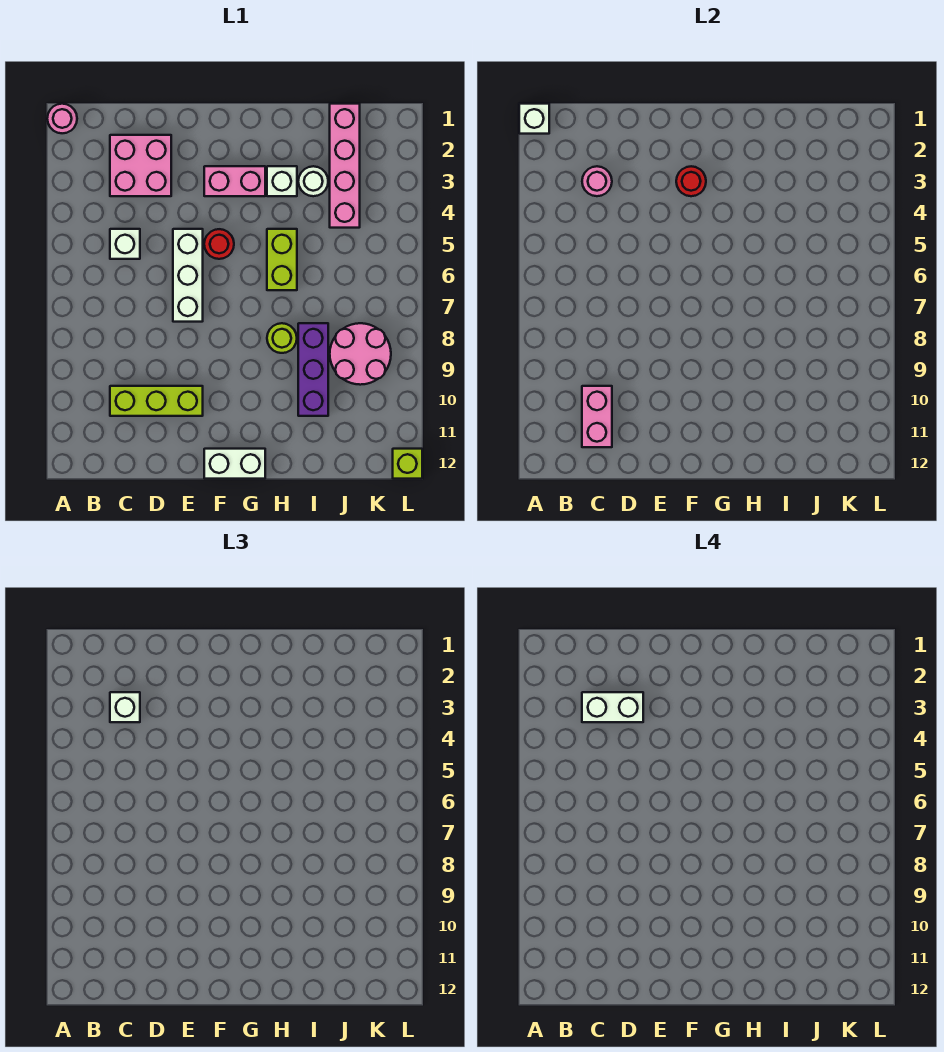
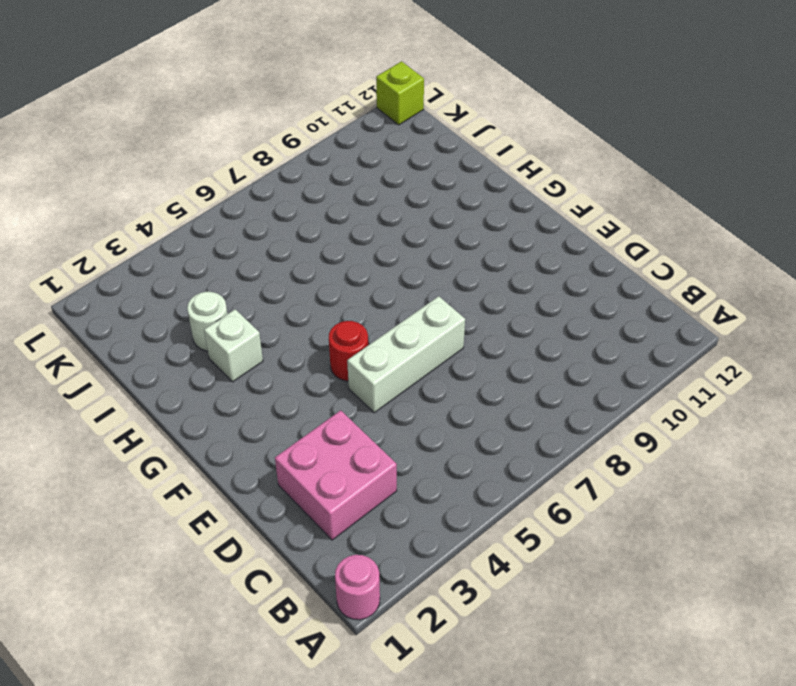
none -> white 1x1 brick [110,229,140,259]
none -> lime 1x3 brick [110,386,203,416]
none -> pink 1x2 brick [204,166,265,196]

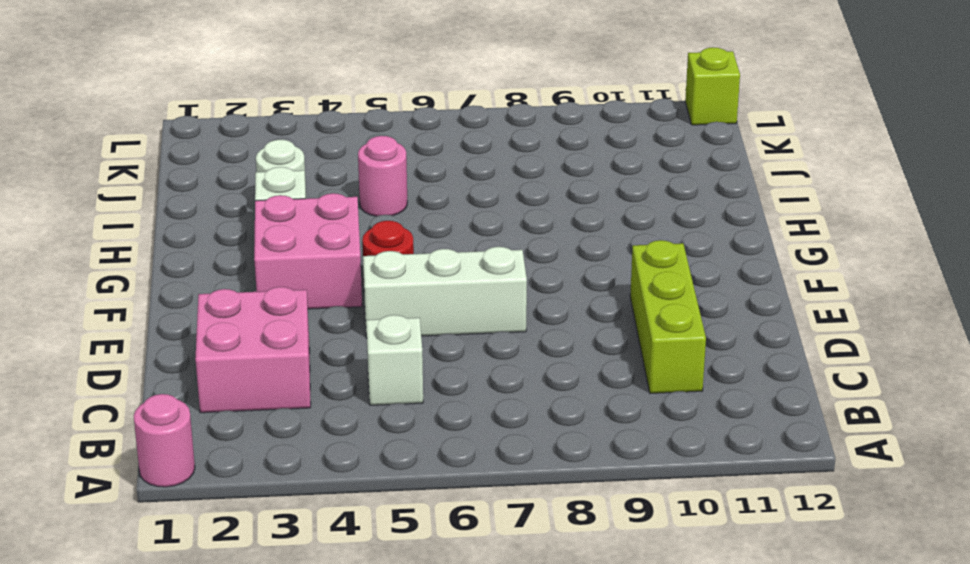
pink 2x2 brick [254,193,362,309] -> pink 1x2 brick [204,166,265,196]
pink 1x1 round brick [358,136,407,216] -> pink 1x1 round brick moved to [582,166,612,196]
none -> white 1x2 brick [204,449,265,479]
none -> lime 1x2 brick [267,229,297,290]
none -> lime 1x1 round brick [267,323,297,353]

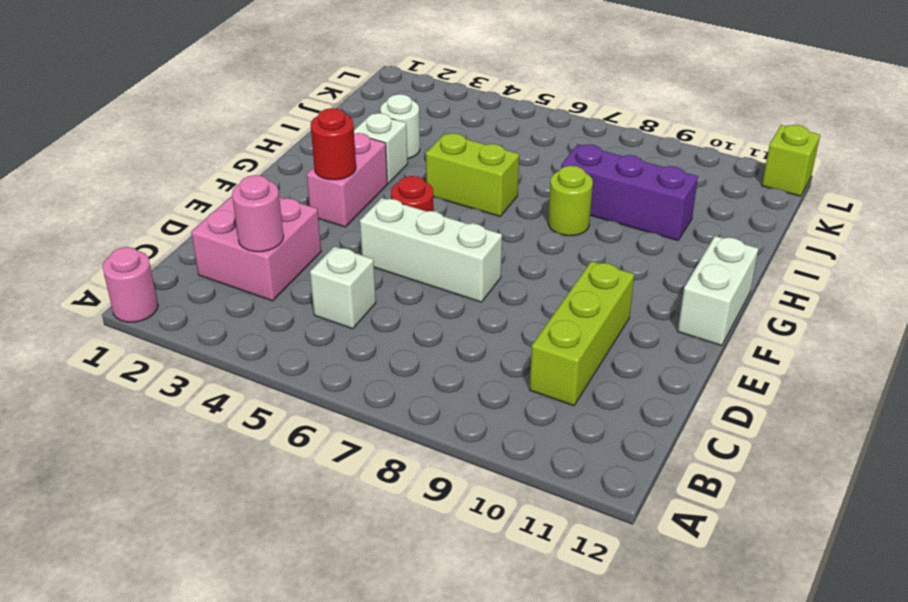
none -> pink 1x4 brick [330,104,360,228]
none -> pink 2x2 round brick [330,323,391,385]
none -> white 1x1 brick [519,104,549,134]

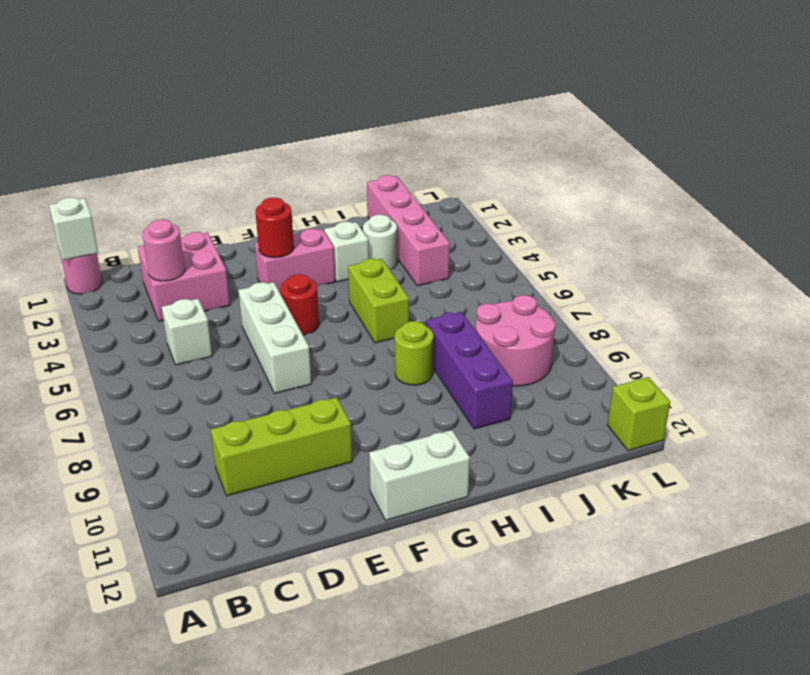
none -> pink 1x2 brick [582,386,612,447]
none -> white 1x1 brick [110,692,140,722]
none -> white 1x2 brick [582,692,643,722]

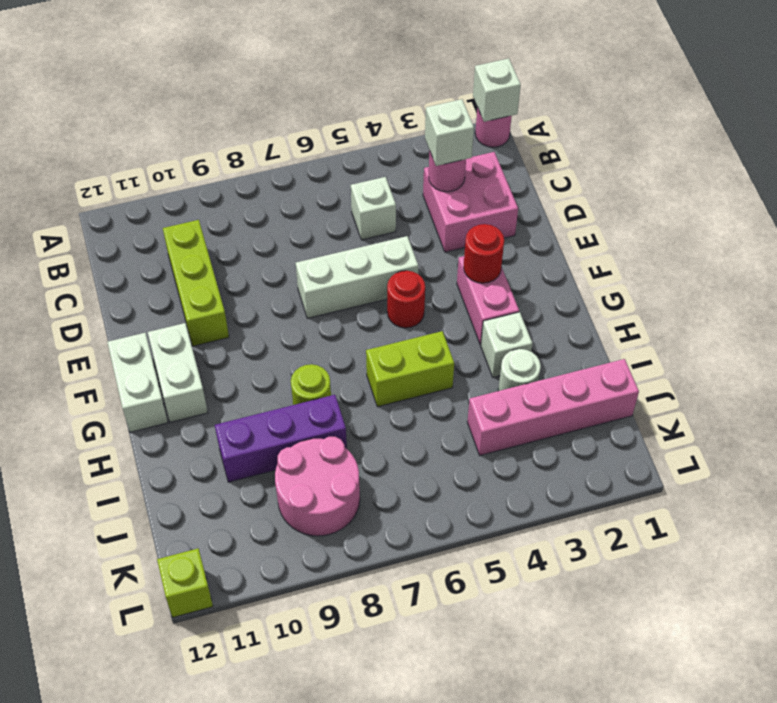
white 1x2 brick [148,323,208,422] -> white 1x2 brick moved to [582,692,643,722]
none -> pink 1x2 brick [582,386,612,447]

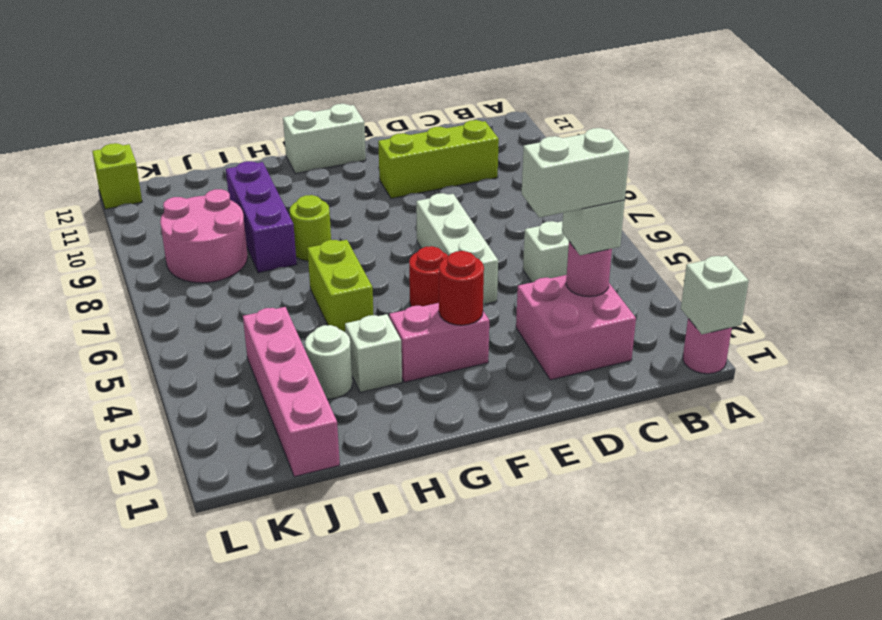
none -> pink 1x2 brick [582,386,612,447]

